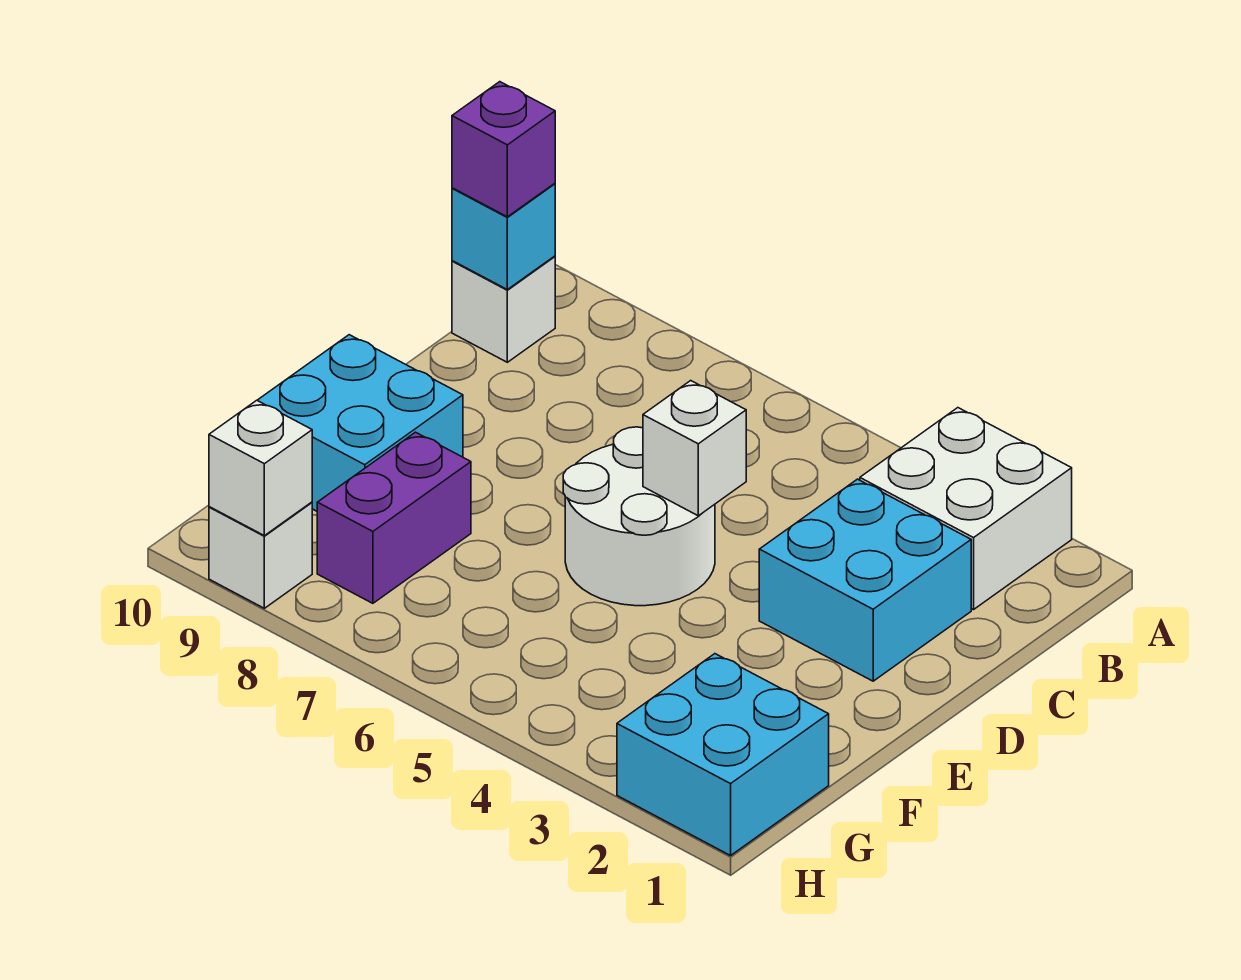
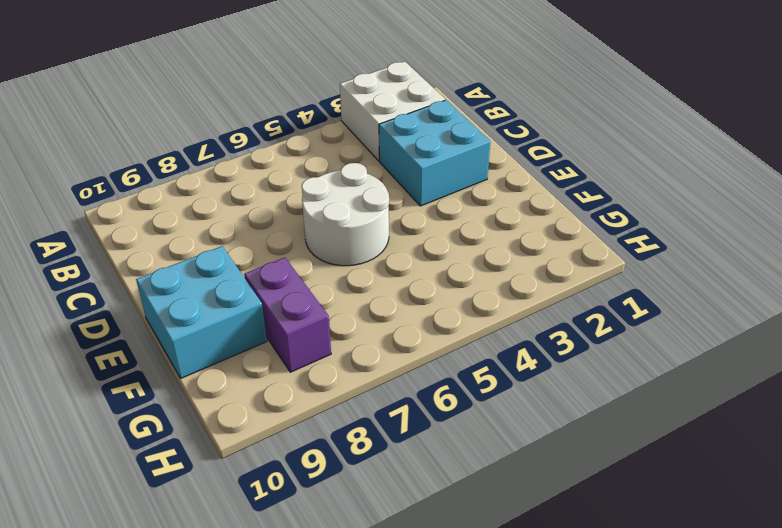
none -> white 1x1 brick [452,256,555,362]
none -> cyan 2x2 brick [617,654,829,856]
none -> white 1x1 brick [209,502,312,608]

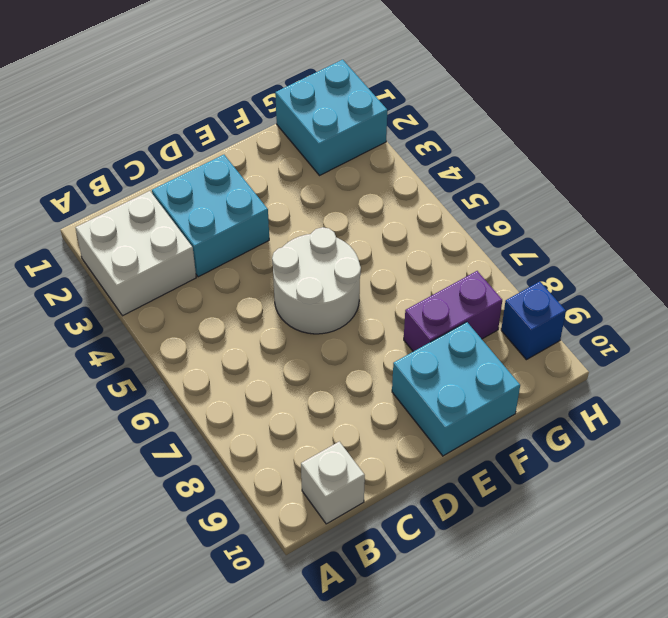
blue 1x1 brick [501,282,566,360] -> white 1x1 brick [209,502,312,608]
none -> cyan 1x1 brick [452,183,555,290]
none -> white 1x1 brick [643,381,746,516]
none -> white 1x1 brick [209,400,312,536]

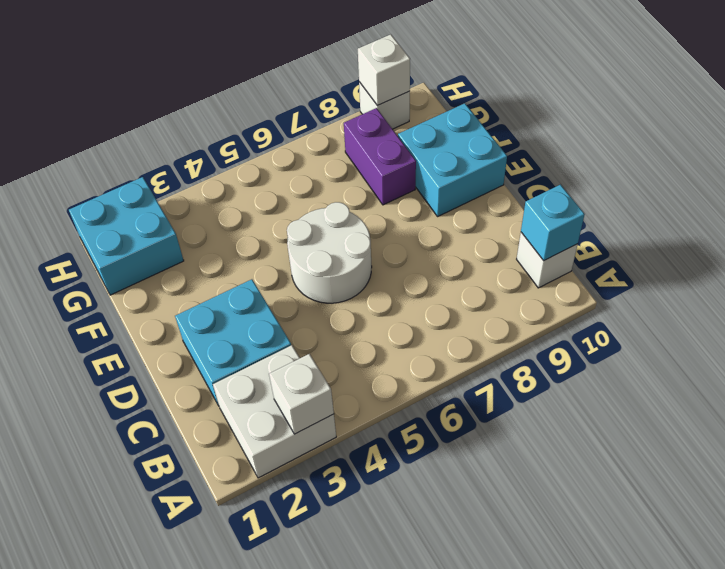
white 1x1 brick [269,354,334,434] -> white 1x1 brick moved to [643,381,746,516]
none -> purple 1x1 brick [452,82,555,217]

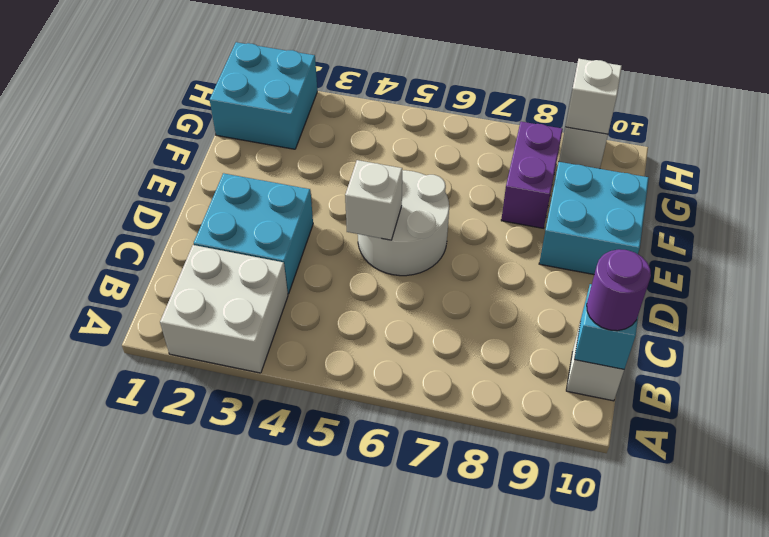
purple 1x1 round brick [587,249,651,331] -> purple 1x1 brick [452,82,555,217]

